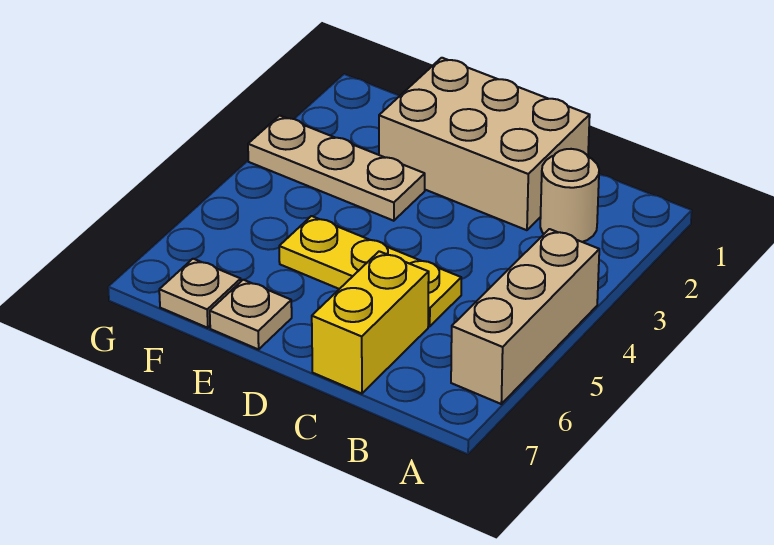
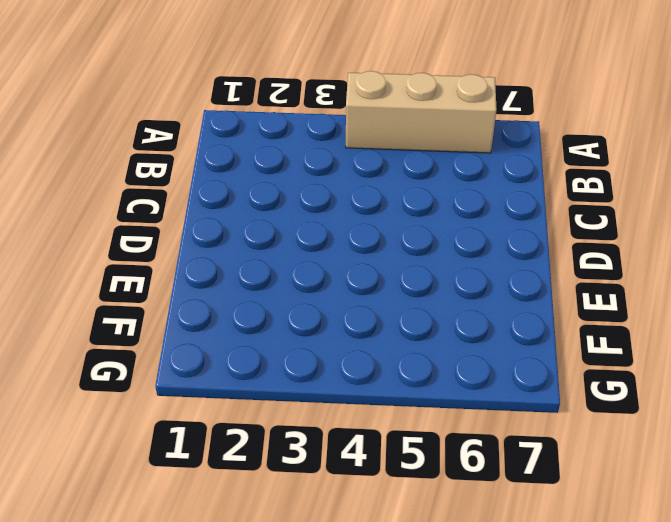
none -> tan 1x1 round brick [540,149,599,242]
none -> tan 2x3 brick [379,58,590,230]

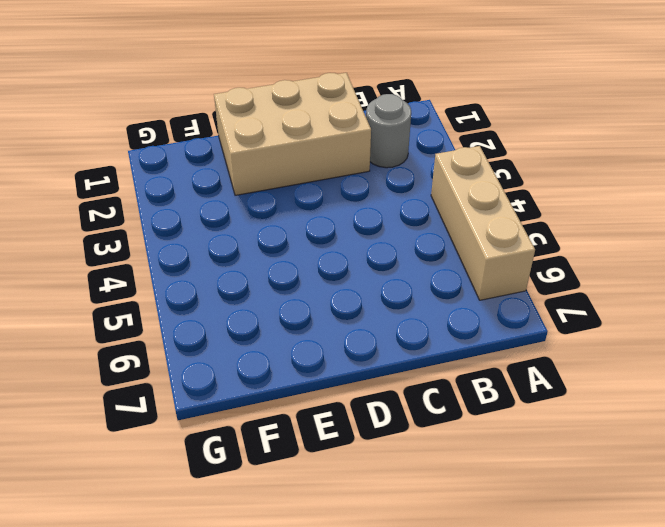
grey 1x1 round brick [366,94,411,168] -> tan 1x1 round brick [540,149,599,242]
none -> yellow 1x3 plate [279,216,461,326]
none -> yellow 1x2 brick [312,251,429,394]

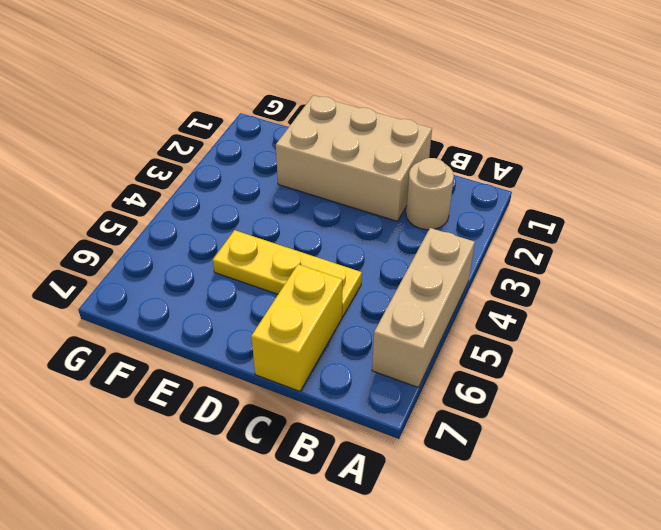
none -> tan 1x3 plate [248,115,425,221]
none -> tan 1x1 plate [210,280,292,349]

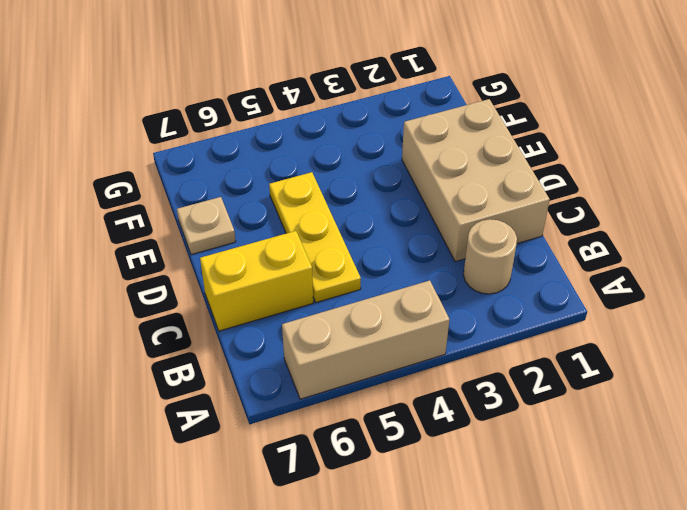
none -> tan 1x3 plate [248,115,425,221]
none -> tan 1x1 plate [159,259,241,328]

